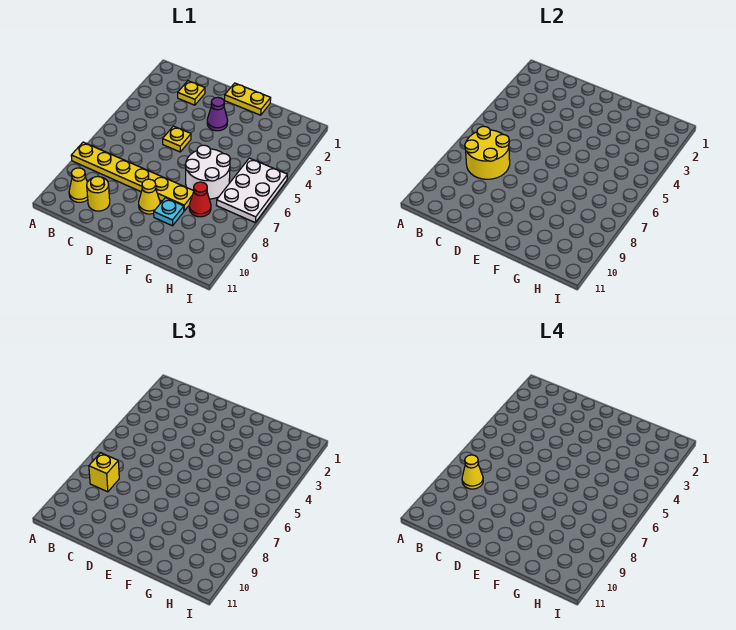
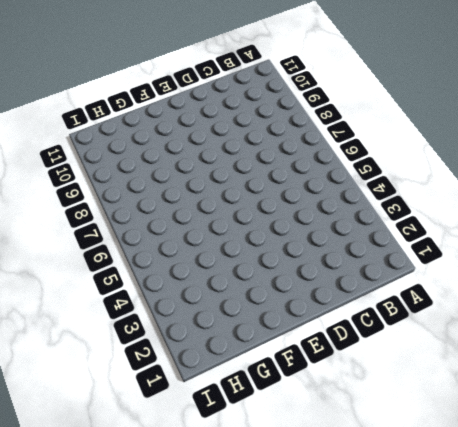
none -> yellow 1x6 plate [71,142,194,211]
none -> yellow 1x1 cone [69,168,88,202]
none -> yellow 1x1 plate [178,81,205,105]

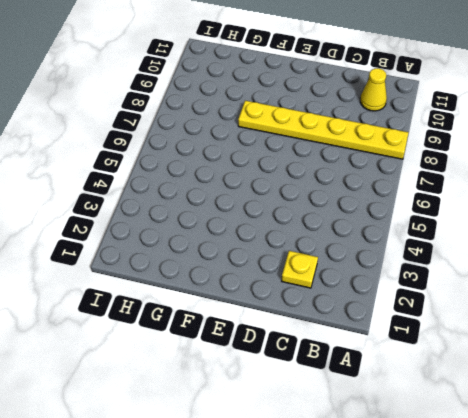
none -> yellow 1x1 round brick [87,176,110,211]
none -> yellow 1x1 plate [163,126,191,152]
none -> yellow 1x2 plate [225,83,271,115]

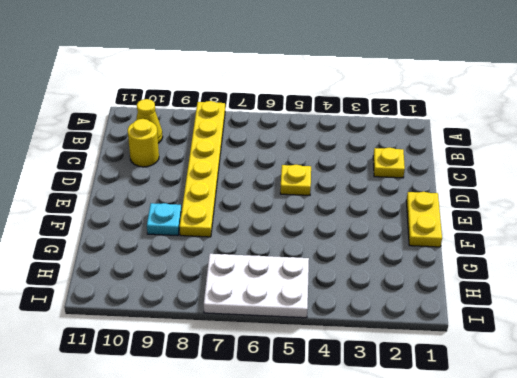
none -> purple 1x1 cone [207,97,228,131]
none -> yellow 1x1 cone [139,179,160,214]
none -> white 2x2 round brick [185,145,230,199]

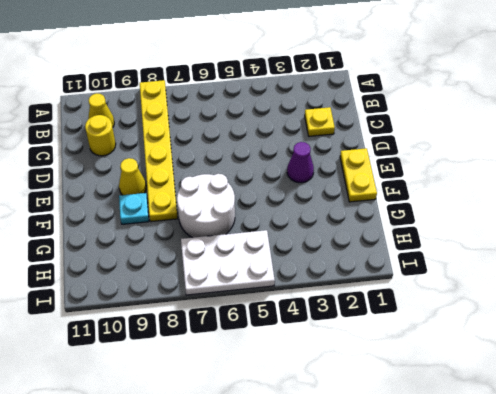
none -> yellow 1x1 plate [163,126,191,152]
none -> red 1x1 cone [189,182,211,217]
none -> yellow 2x2 round brick [465,126,510,179]

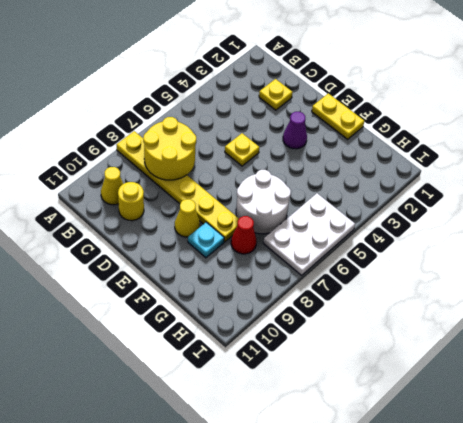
none -> yellow 1x1 brick [89,453,119,492]
none -> yellow 1x1 cone [462,455,483,489]

